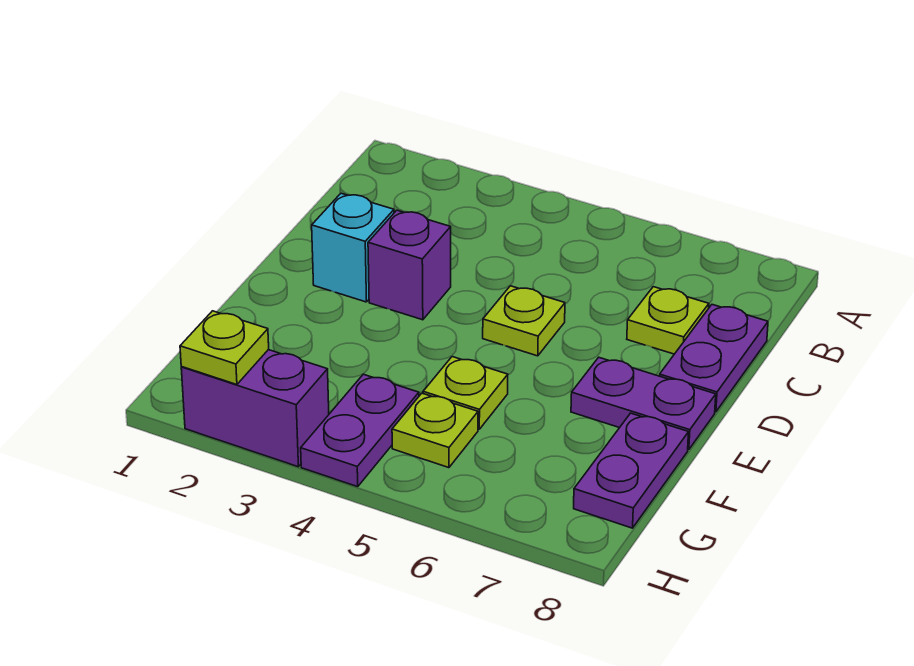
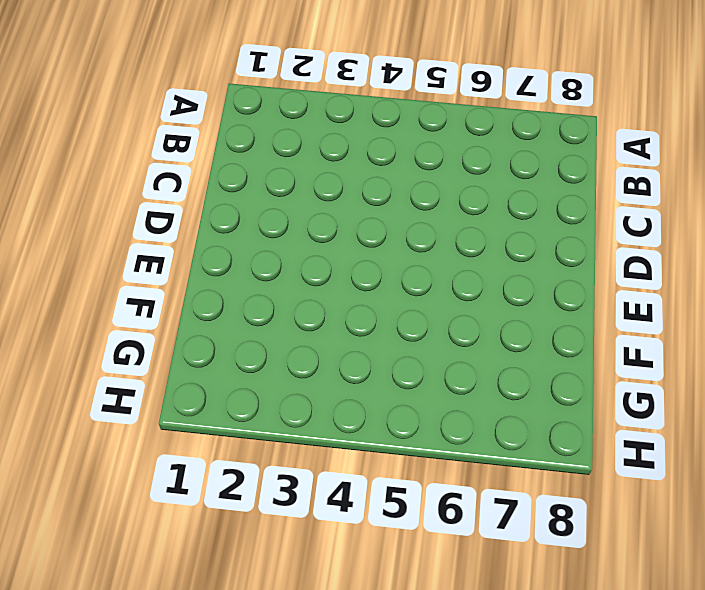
none -> lime 1x1 plate [627,287,709,354]
none -> purple 1x2 plate [659,305,768,412]
none -> cyan 1x1 brick [312,193,394,302]

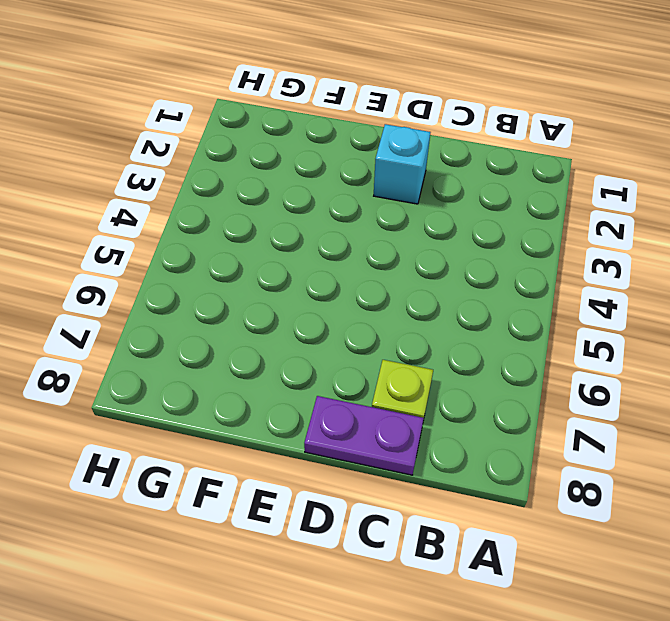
none -> purple 1x1 brick [368,210,451,320]
none -> lime 1x1 plate [483,286,565,356]
none -> purple 1x2 plate [571,357,716,450]

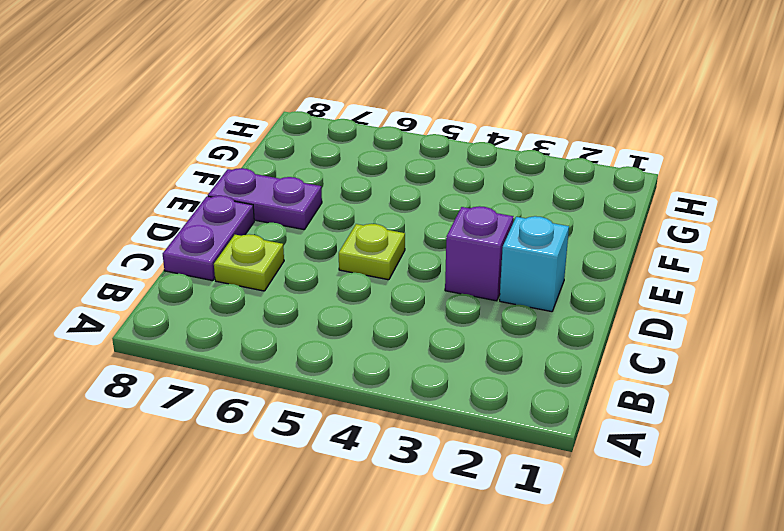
none -> lime 1x1 plate [423,357,508,429]
none -> purple 1x2 plate [574,413,689,528]
none -> purple 1x2 plate [301,374,419,487]

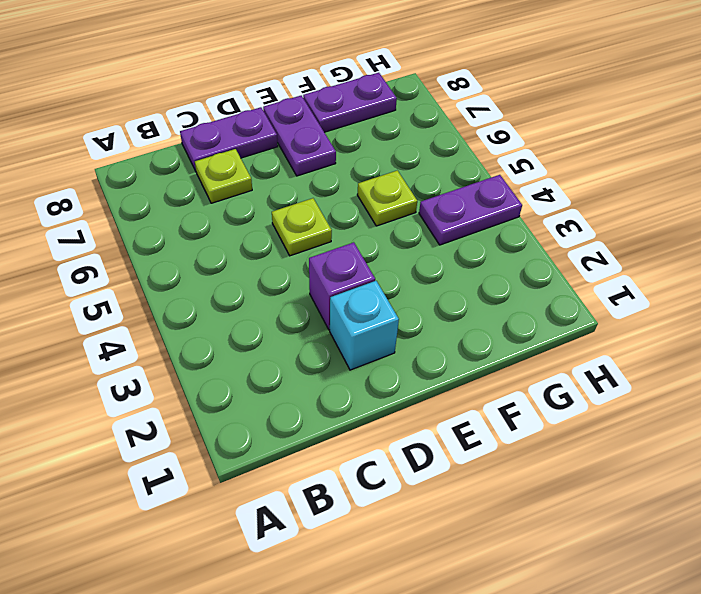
none -> lime 1x1 plate [392,393,478,468]
none -> purple 1x2 brick [181,350,329,467]
none -> lime 1x1 plate [180,311,269,385]

